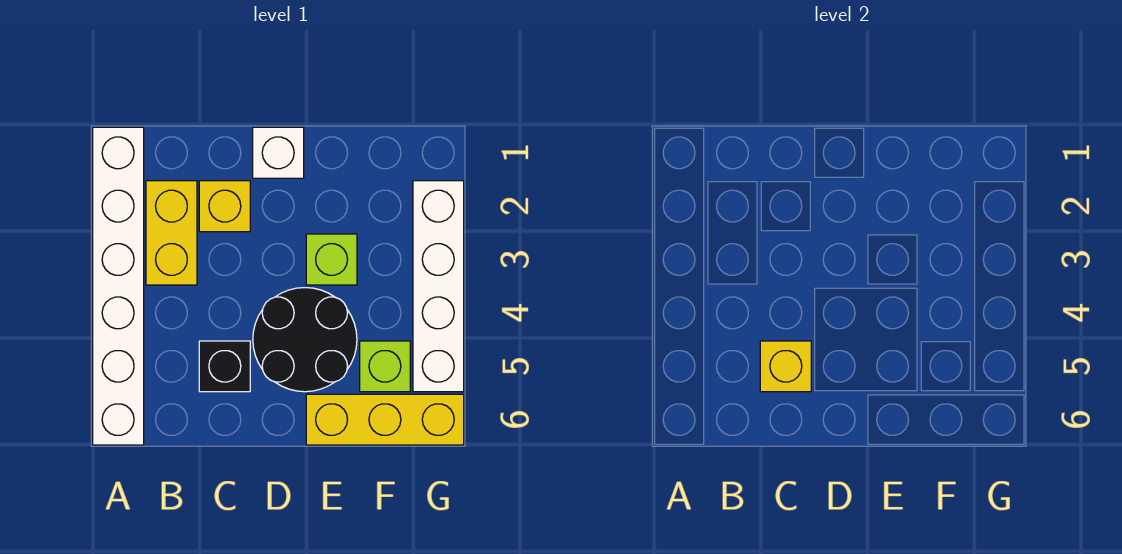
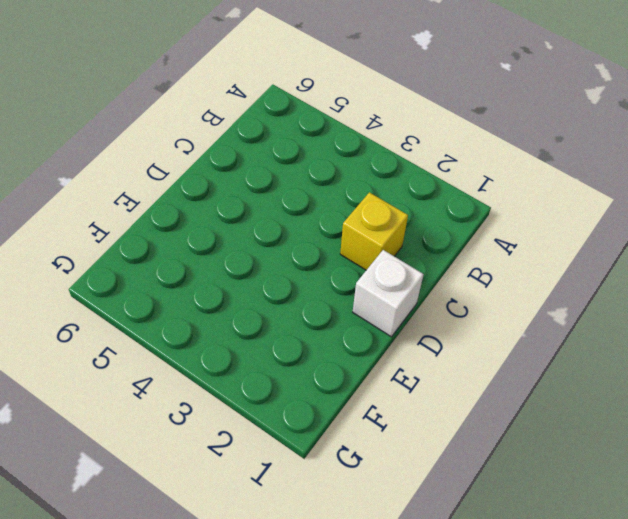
none -> white 1x6 brick [93,127,144,445]
none -> yellow 1x2 brick [146,181,197,285]

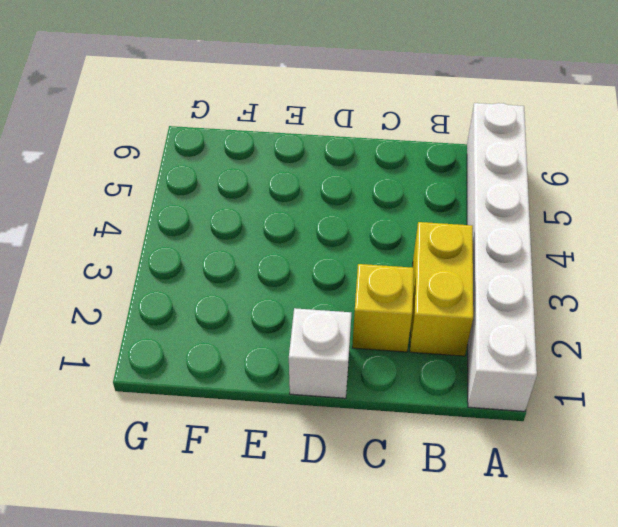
none -> black 1x1 brick [199,341,250,392]
none -> black 2x2 round brick [253,288,357,392]

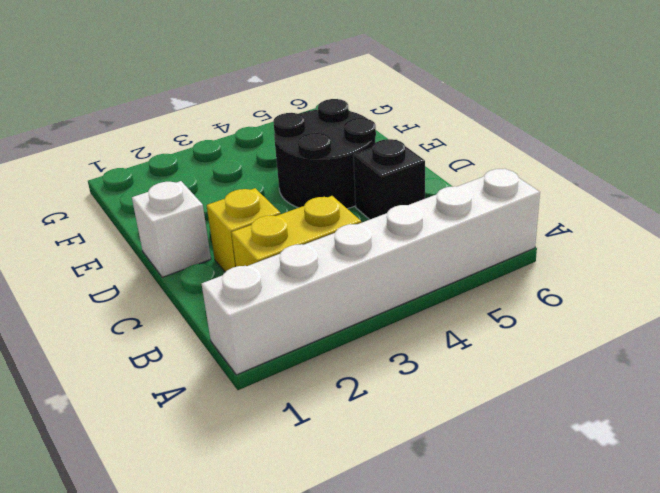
none -> lime 1x1 brick [306,234,357,285]
none -> yellow 1x3 brick [306,394,464,445]

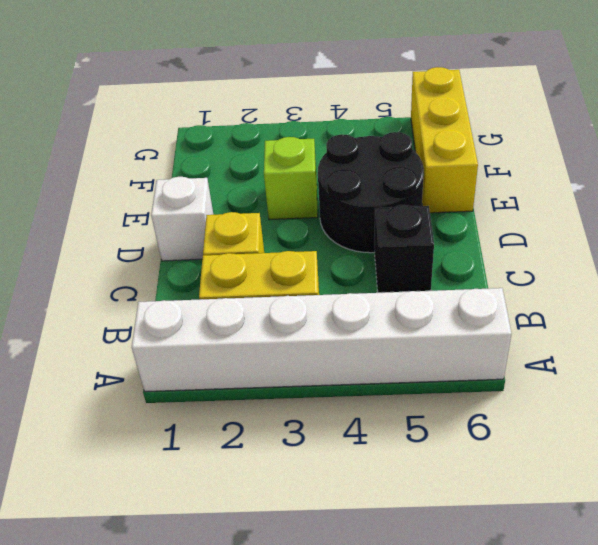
none -> lime 1x1 brick [360,341,410,392]
none -> white 1x4 brick [413,181,464,392]

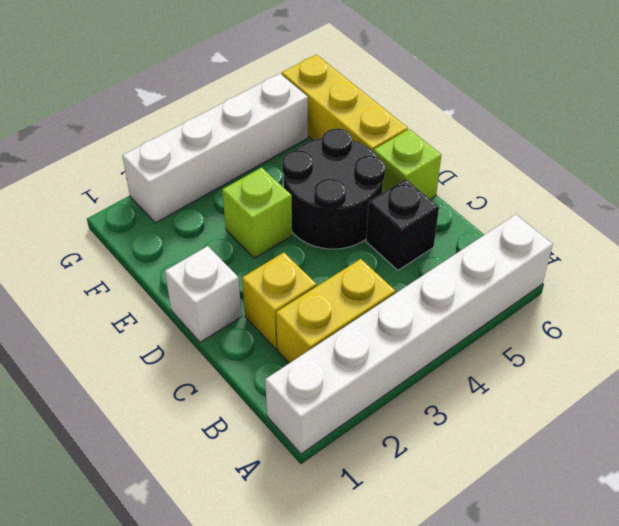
lime 1x1 brick [374,129,441,199] -> lime 1x1 brick moved to [360,341,410,392]
none -> yellow 1x1 brick [760,341,811,392]

